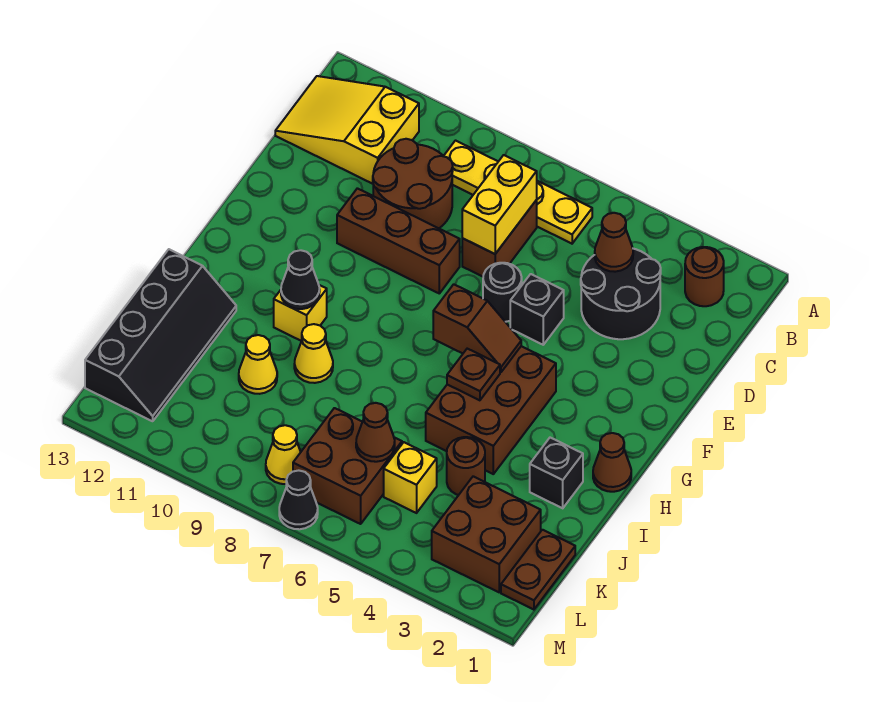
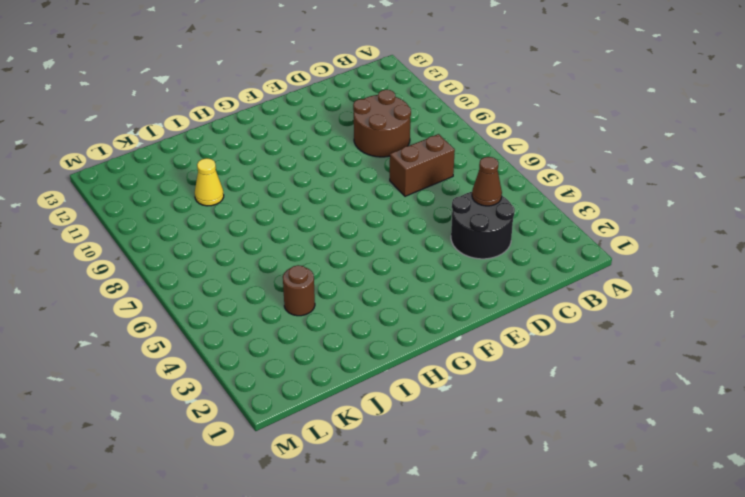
none -> brown 1x1 round brick [685,247,724,306]
none -> yellow 1x4 plate [444,141,592,244]
none -> yellow 2x3 slope [275,76,419,184]

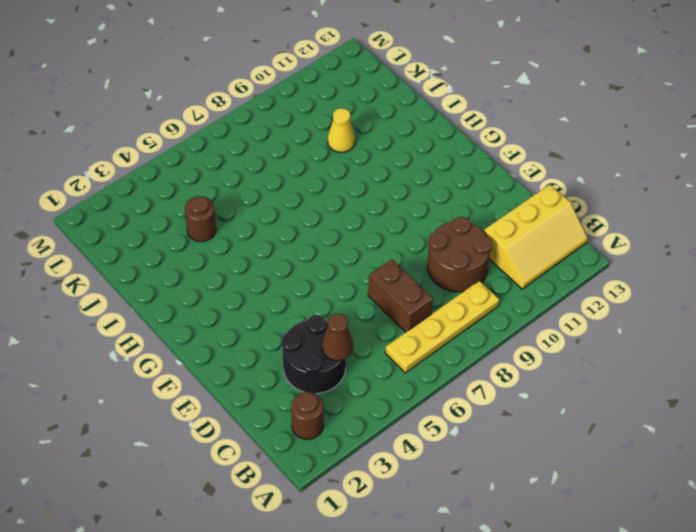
yellow 2x3 slope [484,184,588,289] -> yellow 2x3 slope turned to [275,76,419,184]
none -> black 1x1 brick [510,274,564,345]
none -> black 1x1 round brick [483,263,522,322]
none -> brown 1x3 brick [337,188,460,293]

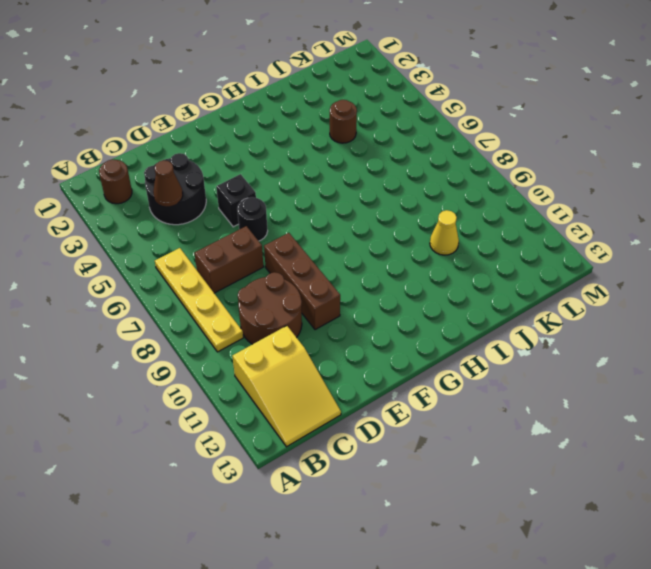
none -> brown 2x3 brick [426,346,556,474]
none -> brown 1x1 cone [593,433,631,492]
none -> yellow 1x1 brick [274,285,327,341]

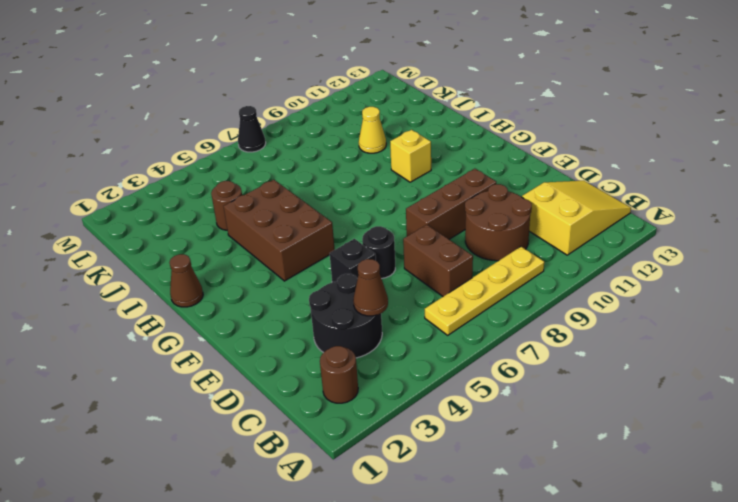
none -> black 1x1 brick [530,438,583,508]
none -> yellow 1x1 cone [294,324,333,383]
none -> black 2x4 slope [85,249,236,421]

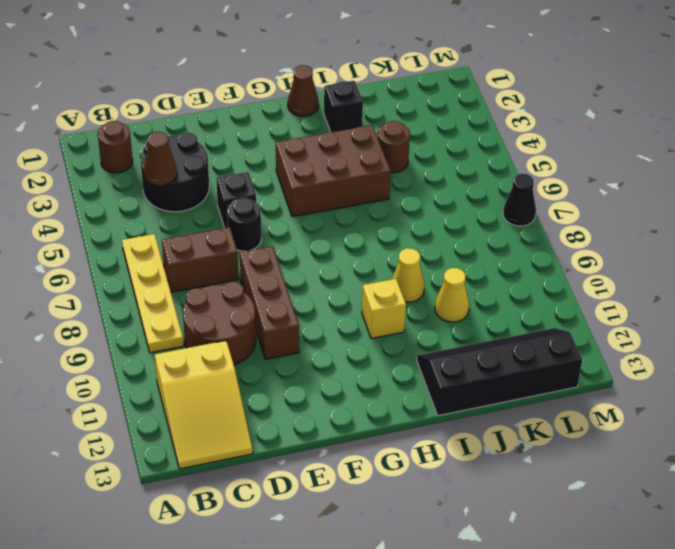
none -> brown 1x2 plate [501,530,575,610]
none -> brown 2x2 brick [432,476,541,592]
none -> yellow 1x1 brick [384,442,437,513]

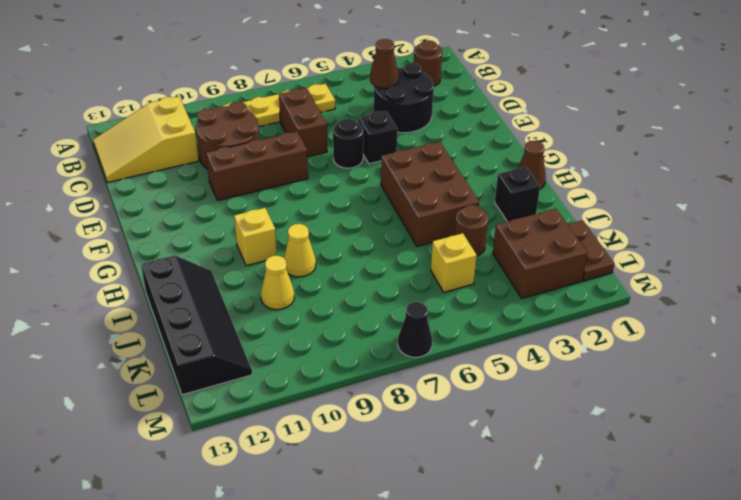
none -> brown 2x2 brick [293,408,402,524]
none -> yellow 1x1 cone [266,425,301,484]
none -> yellow 1x2 brick [462,155,537,254]

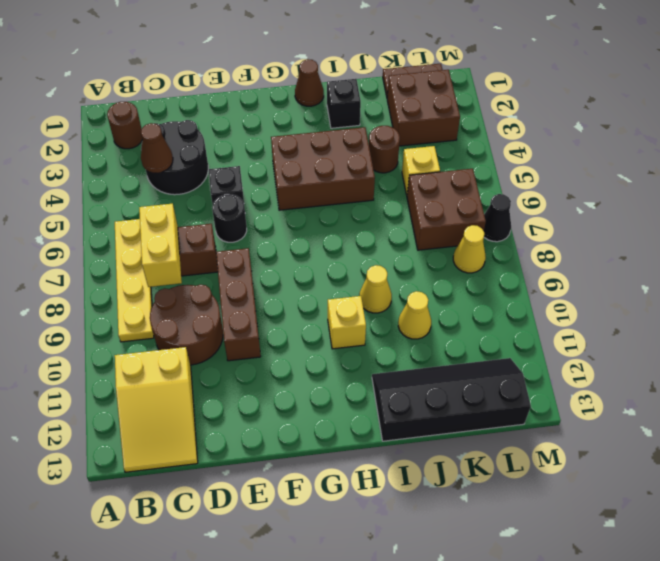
yellow 1x2 brick [139,203,182,287] -> yellow 1x2 brick turned to [462,155,537,254]
none -> brown 1x2 slope [433,284,521,372]
none -> brown 1x1 plate [447,349,500,400]
none -> black 1x1 cone [281,250,320,309]

